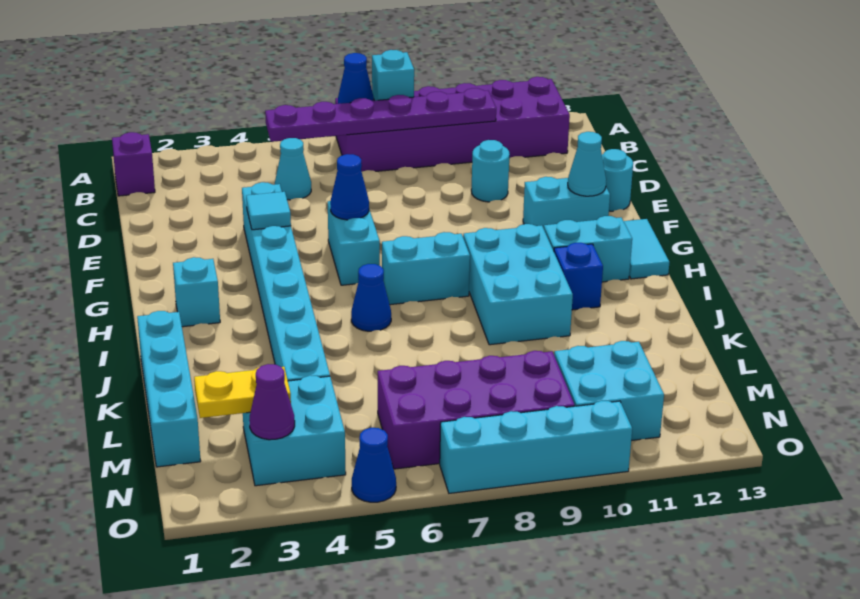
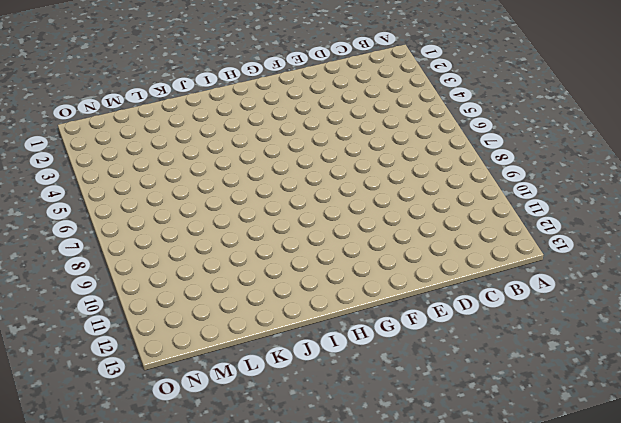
none -> purple 2x6 brick [335,77,570,172]
none -> purple 1x1 brick [112,132,155,196]
none -> cyan 1x1 cone [275,138,311,200]

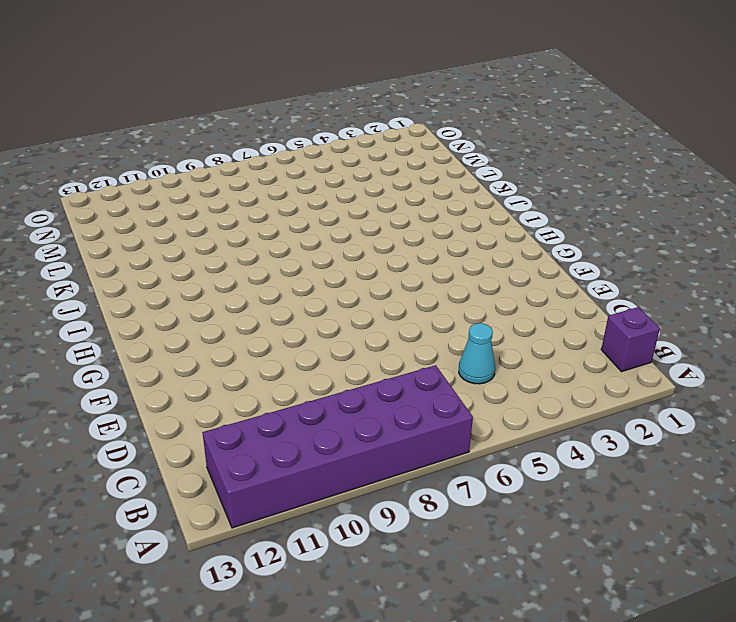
none -> cyan 1x1 round brick [471,140,510,202]
none -> cyan 1x8 brick [242,182,330,381]
none -> cyan 1x1 round brick [602,149,633,211]

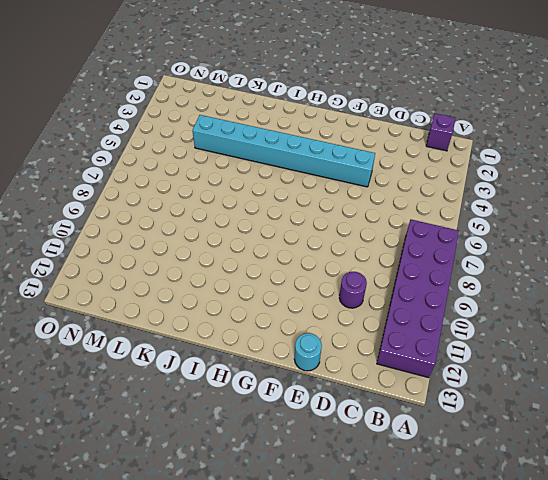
purple 1x1 round brick [339,272,367,308] -> cyan 1x1 round brick [471,140,510,202]
none -> cyan 1x1 cone [275,138,311,200]
none -> cyan 1x2 brick [328,201,380,285]
none -> cyan 1x2 brick [523,177,610,229]

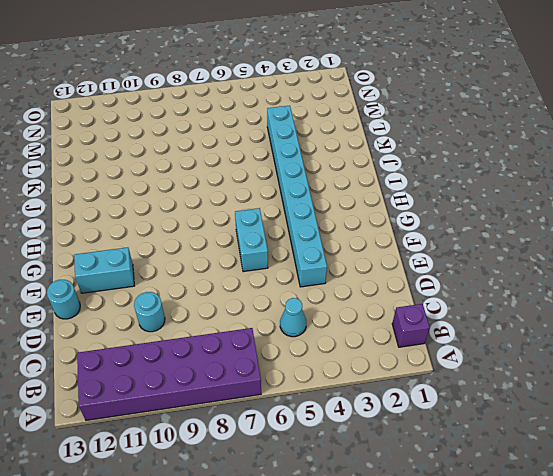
none -> cyan 1x2 tile [624,219,670,279]
none -> cyan 1x1 brick [173,257,220,327]
none -> cyan 1x2 brick [382,232,470,305]

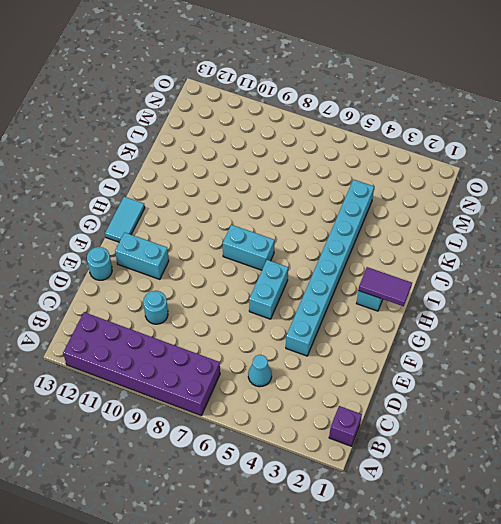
purple 1x2 tile [358,267,412,306] -> none
none -> cyan 2x3 brick [463,224,573,345]
none -> cyan 1x2 brick [544,216,632,282]
none -> blue 1x1 cone [351,264,391,331]

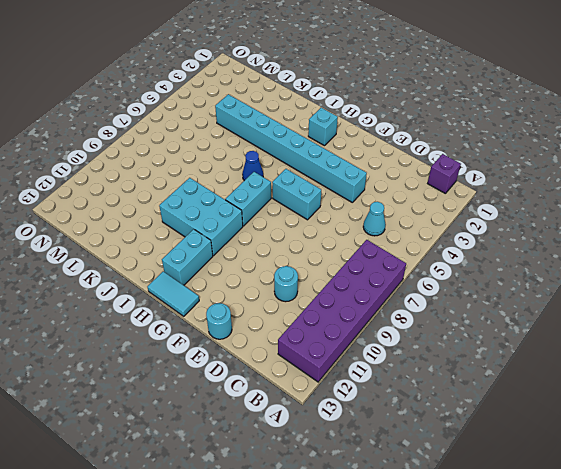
none -> cyan 1x2 brick [523,177,610,229]
none -> blue 1x1 brick [554,243,603,310]
none -> cyan 1x4 brick [137,311,201,467]

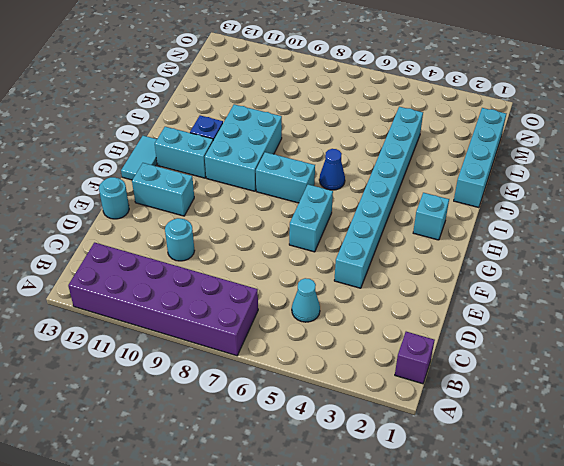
none -> cyan 2x2 brick [243,376,346,486]
none -> purple 2x4 brick [378,351,575,469]
none -> cyan 2x2 brick [554,341,664,441]

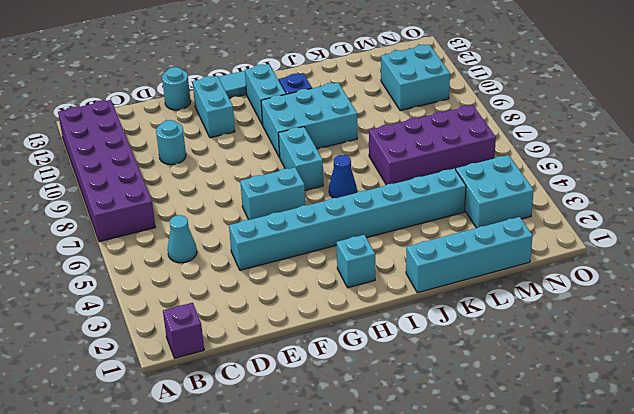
purple 2x4 brick [369,105,496,185] -> purple 2x4 brick turned to [378,351,575,469]
none -> blue 1x1 cone [352,428,396,502]
none -> cyan 1x4 brick [440,401,632,493]
none -> blue 1x1 cone [338,53,374,104]

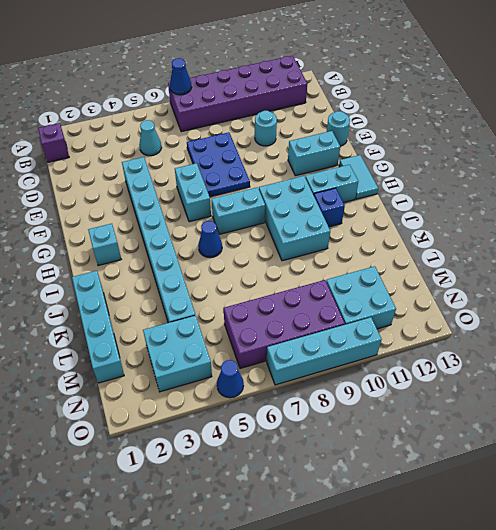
blue 2x3 plate [187,132,250,197] -> none
none -> cyan 1x1 brick [372,50,414,101]
none -> purple 1x6 plate [265,88,496,142]
none -> cyan 1x1 tile [246,192,291,230]

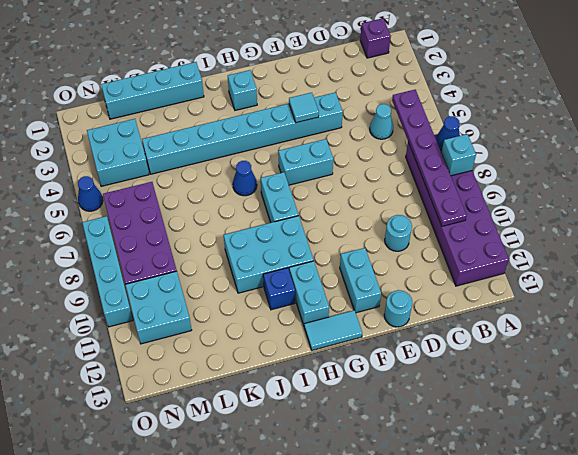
none -> blue 1x1 cone [330,154,369,220]
none -> cyan 1x1 cone [568,132,606,196]
none -> yellow 1x2 plate [194,367,291,418]

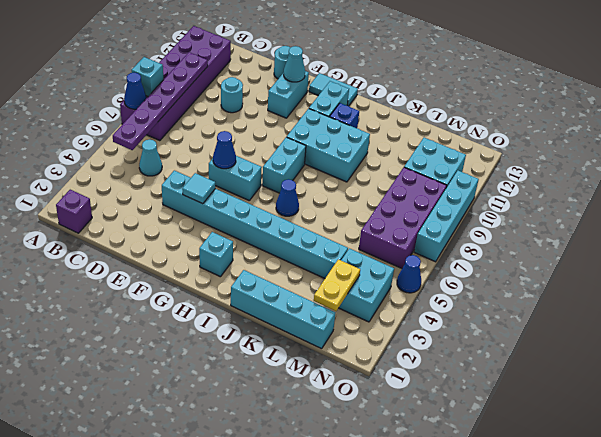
none -> purple 1x1 cone [249,364,295,440]

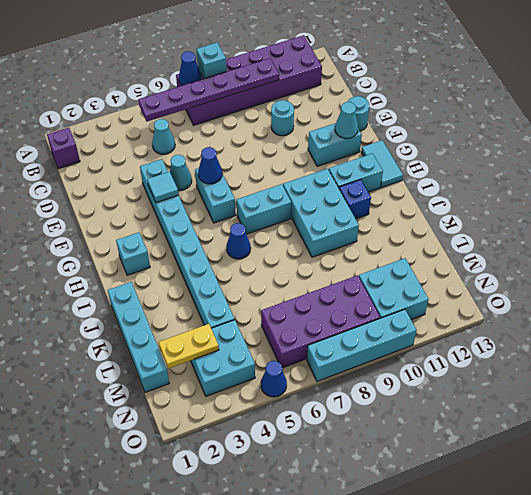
cyan 1x1 cone [170,155,192,190] -> none
none -> purple 1x1 cone [249,364,295,440]

